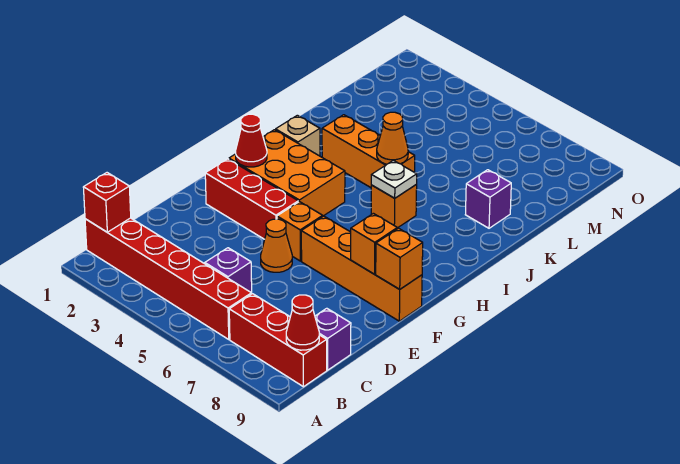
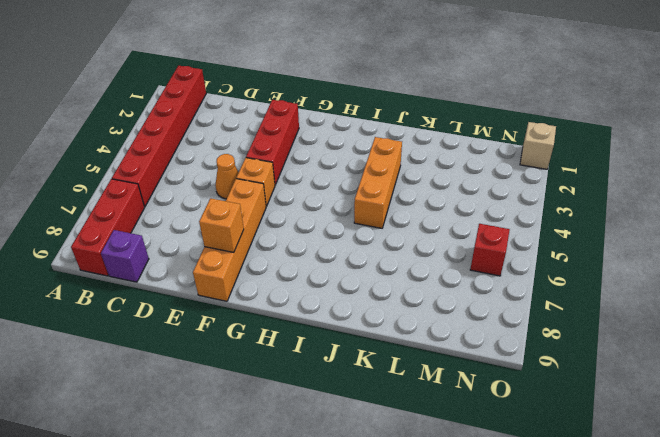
red 1x1 brick [470,224,510,276] -> red 1x1 brick moved to [83,173,131,232]
tan 1x1 brick [520,122,556,169] -> tan 1x1 brick moved to [276,115,320,156]
none -> purple 1x1 brick [205,248,252,293]
none -> orange 2x3 brick [229,130,345,216]
none -> orange 1x1 brick [371,185,417,228]

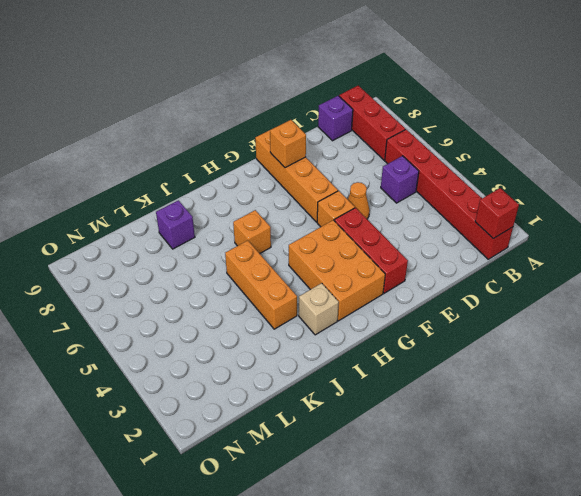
none -> red 1x1 cone [286,295,319,350]
none -> orange 1x1 brick [376,228,423,289]
none -> red 1x1 cone [236,114,267,167]

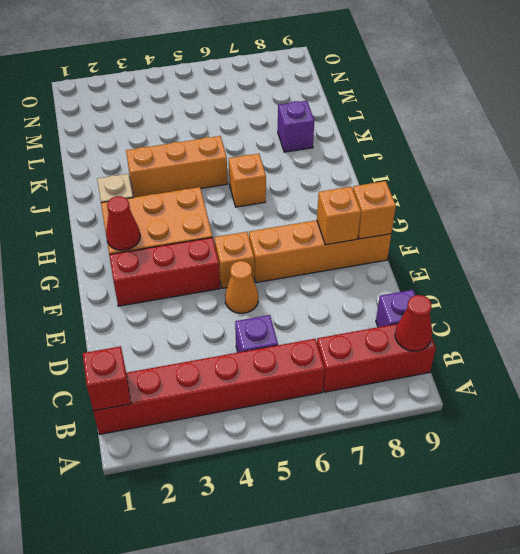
none -> white 1x1 plate [371,160,417,198]
none -> orange 1x1 cone [377,112,408,164]

